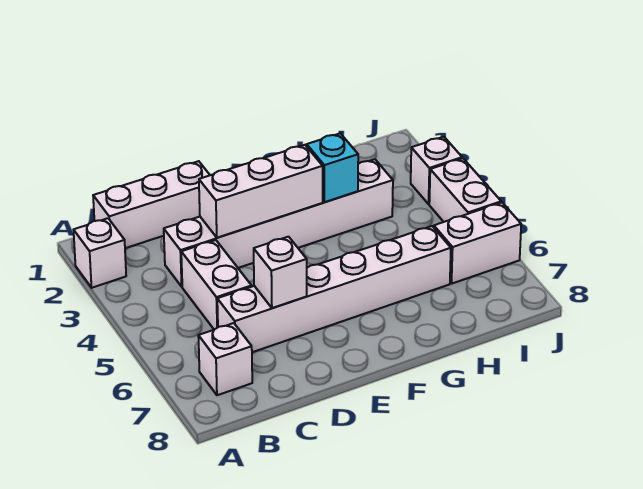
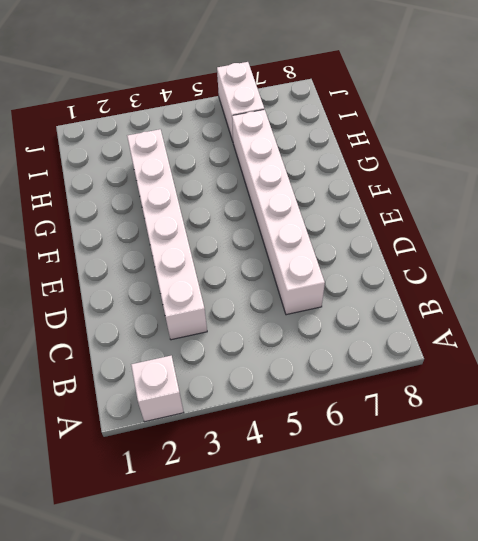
none -> white 1x3 brick [93,161,210,248]
none -> white 1x1 brick [198,323,252,395]
none -> white 1x2 brick [181,240,252,330]

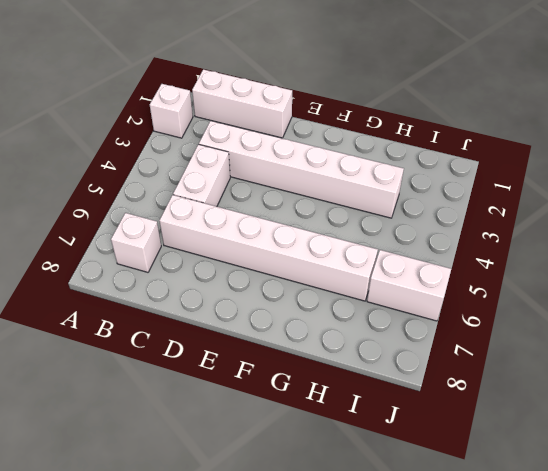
none -> white 1x1 brick [411,137,462,204]
none -> white 1x2 brick [429,158,501,222]
none -> white 1x3 brick [199,145,323,238]

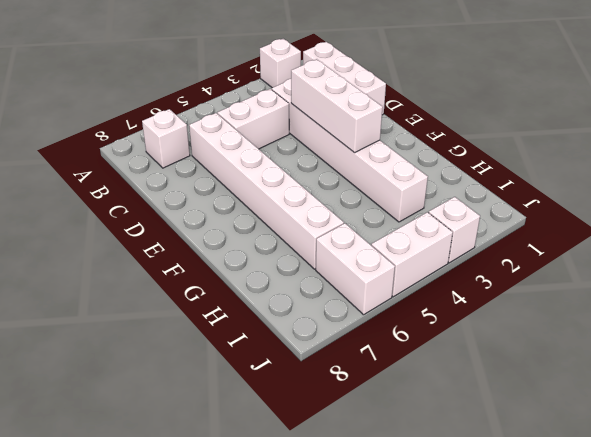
none -> white 1x1 brick [254,237,307,308]
none -> cyan 1x1 brick [307,133,358,202]

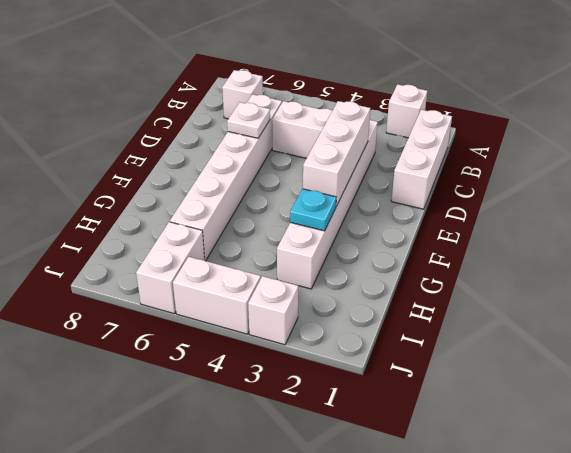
white 1x1 plate [227,102,270,138] -> white 1x1 brick [254,237,307,308]
cyan 1x1 plate [290,189,336,231] -> cyan 1x1 brick [307,133,358,202]

